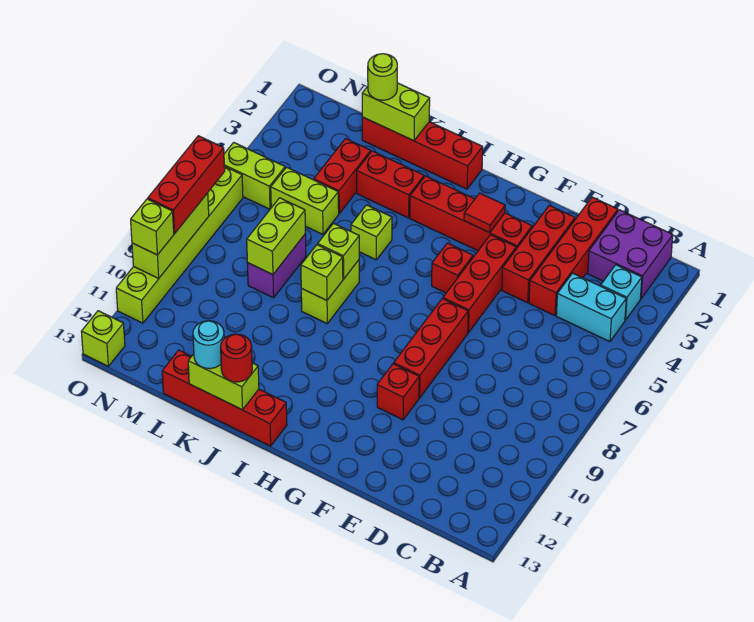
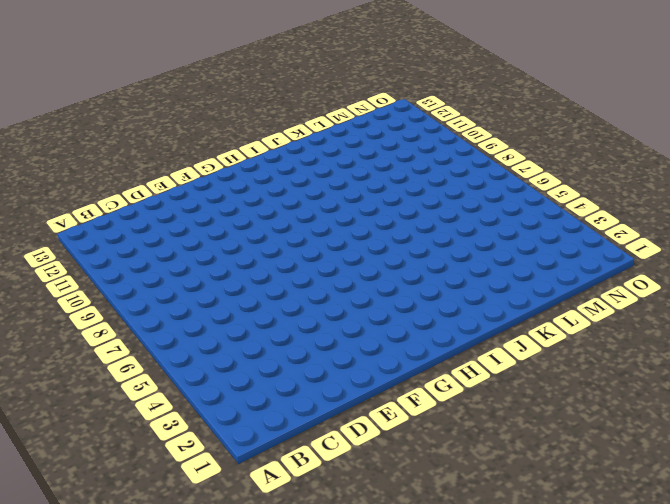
none -> purple 2x2 brick [588,210,673,298]
none -> cyan 1x1 brick [601,265,642,320]
none -> cyan 1x2 brick [556,273,626,342]
none -> red 1x4 brick [529,197,618,316]

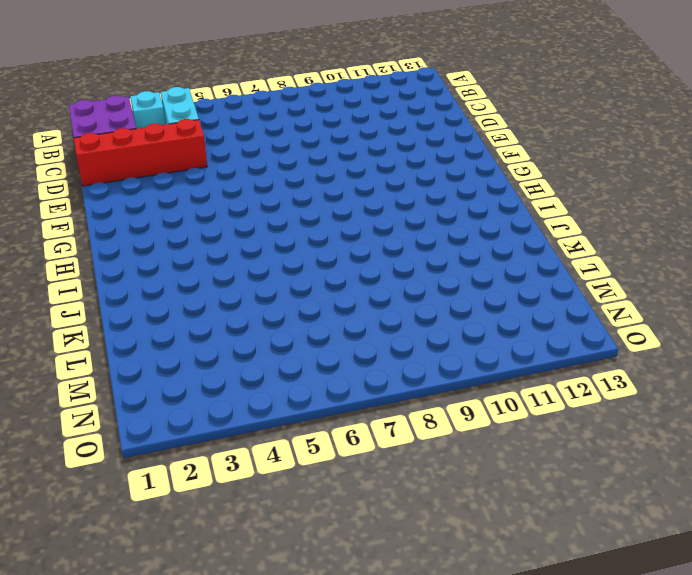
none -> red 1x3 brick [502,205,575,303]
none -> red 1x4 brick [410,176,532,251]
none -> red 1x3 brick [443,235,516,333]
none -> red 1x3 brick [394,299,468,398]

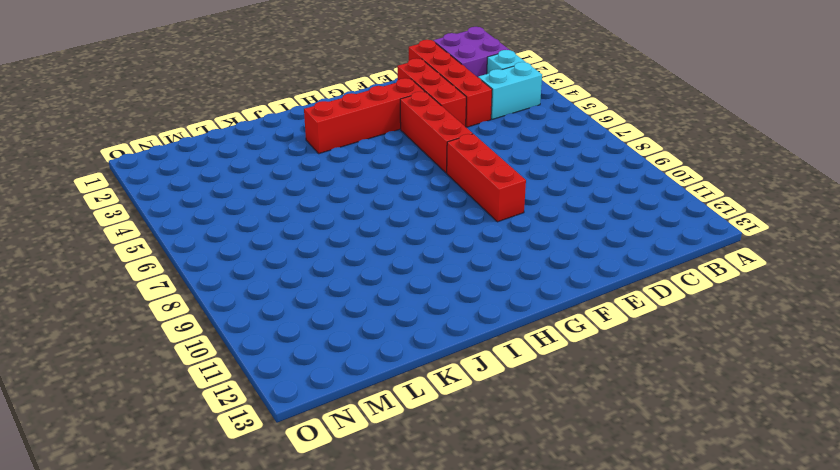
none -> red 1x1 brick [377,364,419,420]
none -> red 1x1 brick [432,243,473,293]
none -> red 1x4 brick [362,117,483,189]
none -> red 1x4 brick [162,350,287,446]

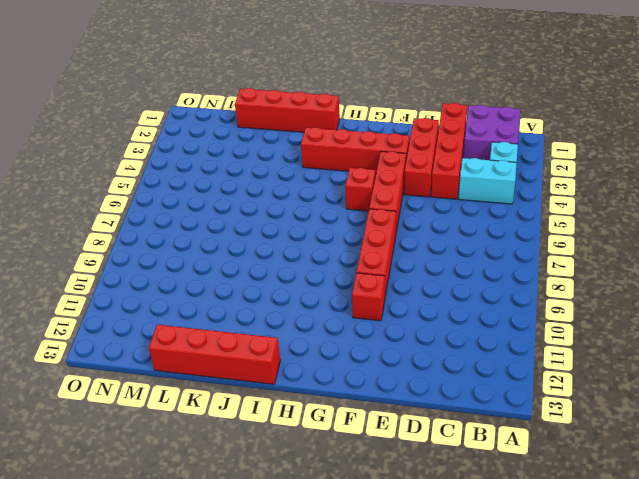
none -> red 1x2 brick [357,151,424,218]
none -> lime 1x1 brick [351,205,392,260]
none -> lime 1x2 brick [301,260,359,323]
none -> red 1x2 brick [314,139,371,213]

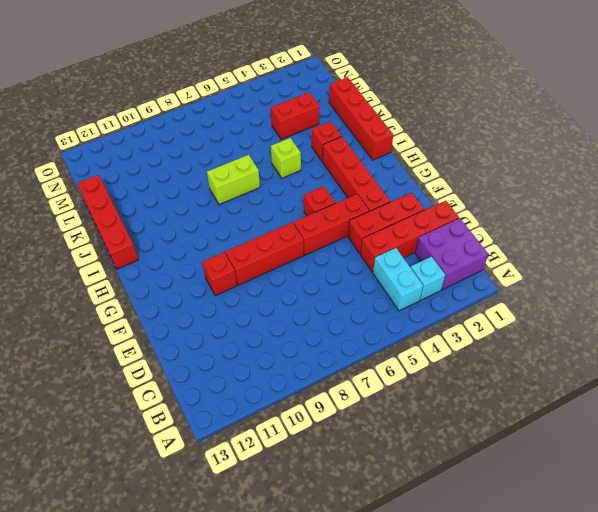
red 1x1 brick [312,121,342,161] -> red 1x2 brick [357,151,424,218]
none -> lime 1x2 brick [271,167,339,234]
none -> purple 1x2 brick [247,234,306,298]
none -> lime 1x2 brick [224,142,285,209]
none -> lime 1x6 brick [116,166,243,323]

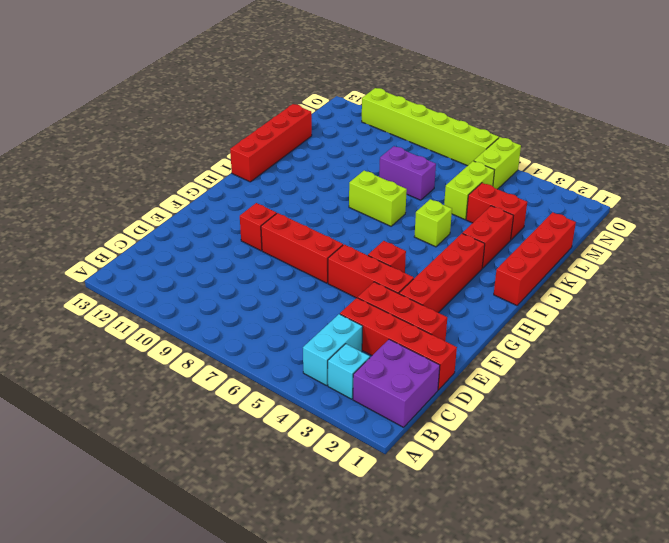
none -> lime 1x1 brick [81,311,125,366]
none -> red 1x1 tile [464,193,505,233]
none -> lime 1x1 brick [318,223,359,279]
none -> lime 1x1 brick [301,245,343,300]

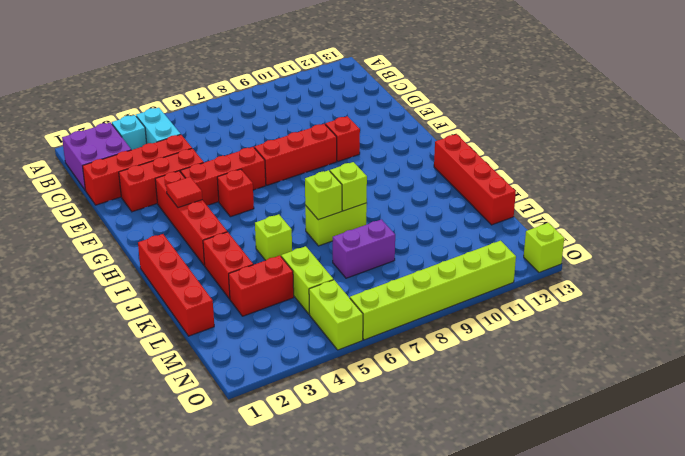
none -> lime 1x2 brick [188,354,259,410]
none -> lime 1x2 brick [362,83,430,141]
none -> lime 1x2 brick [247,198,305,275]
none -> lime 1x3 brick [132,193,209,279]

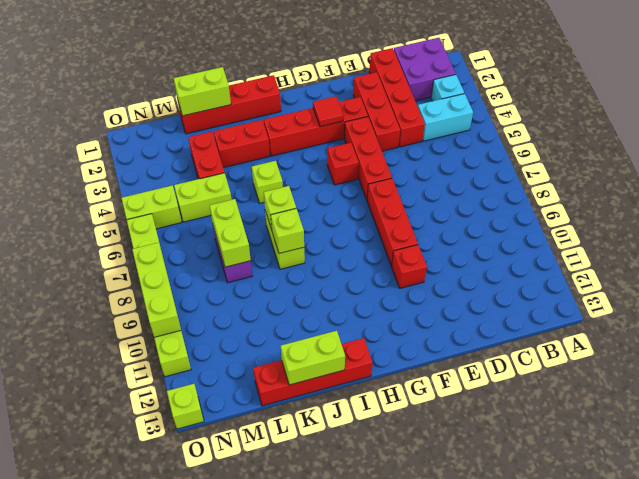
none -> red 1x1 round brick [221,334,252,382]
none -> cyan 1x1 round brick [193,321,224,369]
none -> lime 1x1 round brick [368,54,397,100]
none -> red 1x3 brick [148,136,225,234]

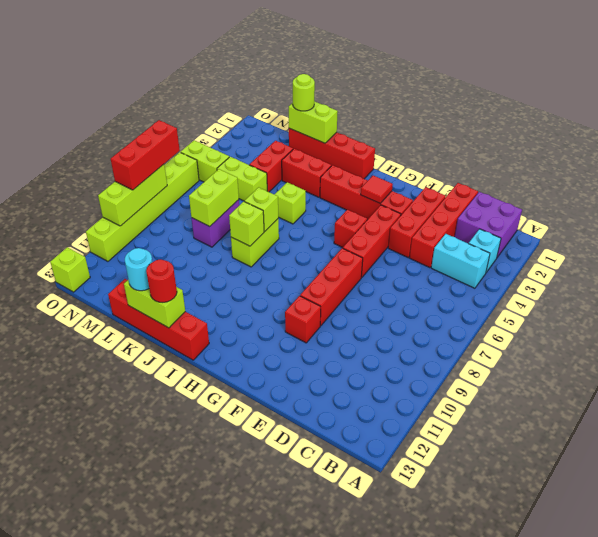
none -> lime 1x1 brick [131,199,174,255]

